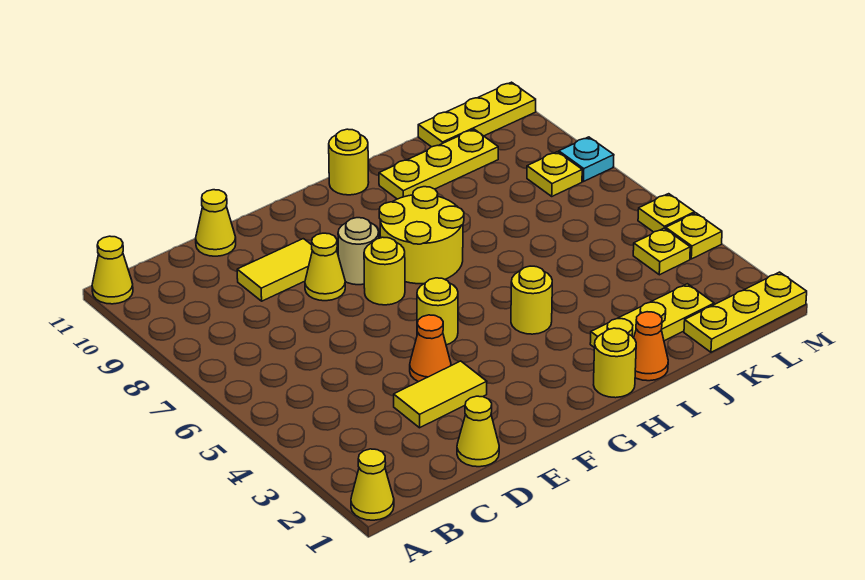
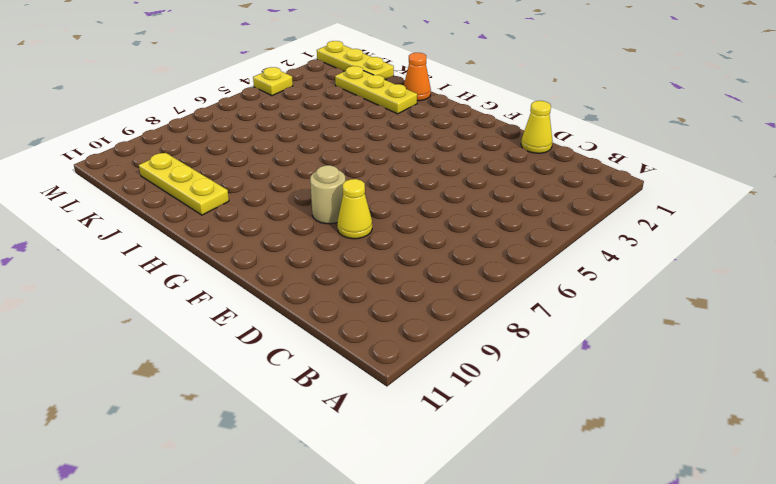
none -> yellow 1x1 cone [351,449,394,520]
none -> yellow 1x1 cone [92,236,133,304]
none -> yellow 1x2 tile [394,361,487,428]

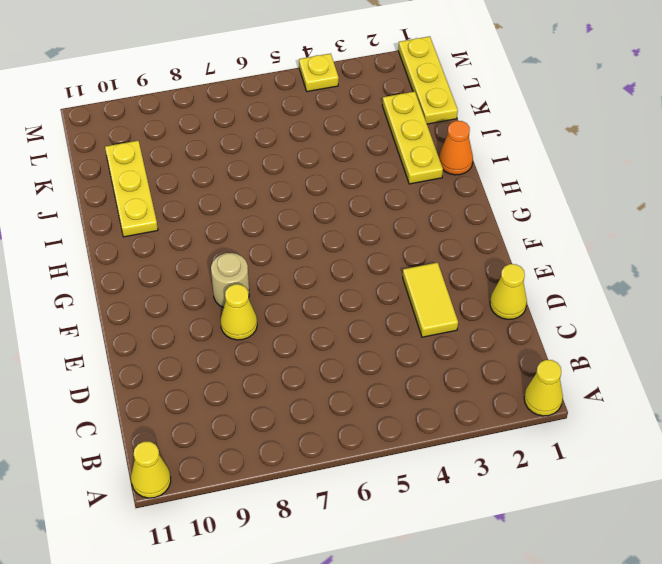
none -> yellow 1x2 tile [237,239,312,301]
none -> yellow 1x1 cone [196,190,236,256]
none -> orange 1x1 cone [410,315,451,382]

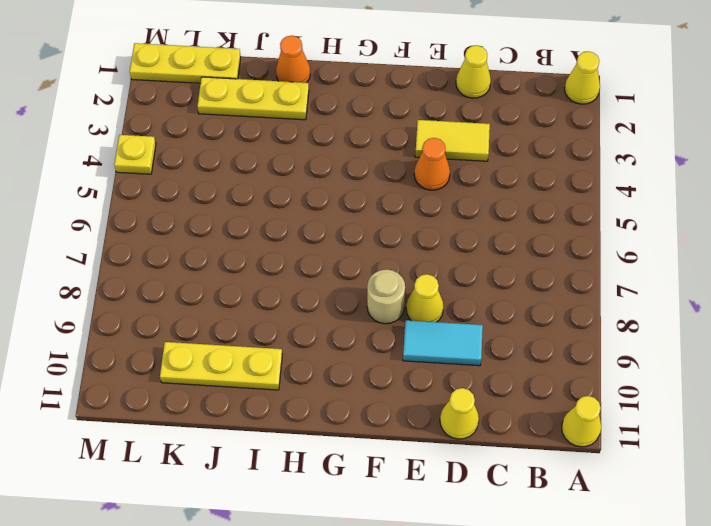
cyan 1x2 tile [403,320,483,366] -> yellow 1x2 tile [237,239,312,301]
none -> yellow 1x1 round brick [417,278,458,345]
none -> yellow 1x1 round brick [364,237,405,305]
none -> yellow 2x2 round brick [379,187,464,284]

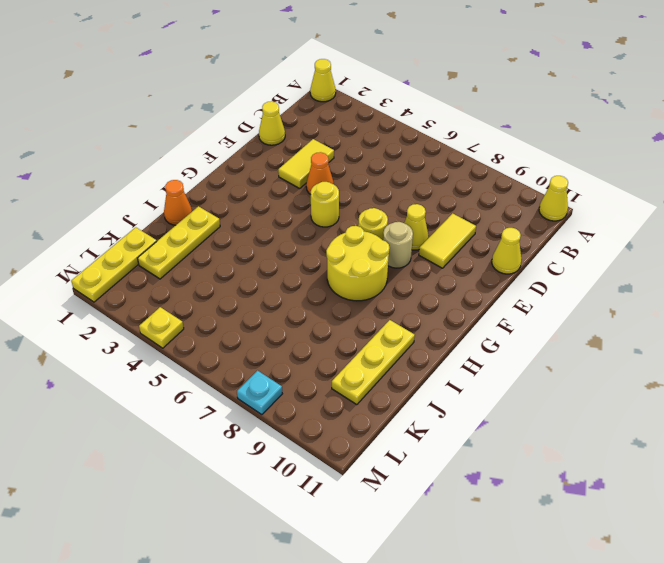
none -> yellow 1x1 round brick [594,328,636,398]
none -> yellow 1x1 round brick [511,266,552,334]
none -> yellow 1x1 round brick [329,129,369,195]

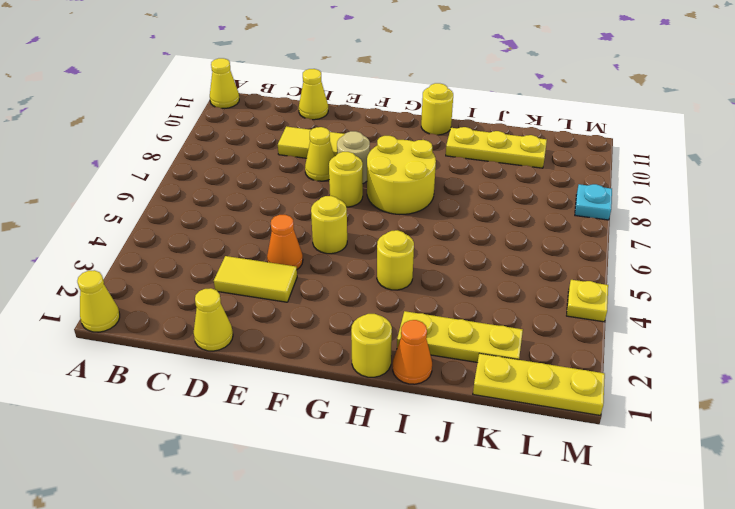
none -> yellow 1x3 plate [418,82,536,147]
none -> yellow 1x1 plate [633,228,690,275]
none -> yellow 1x1 plate [527,152,582,196]

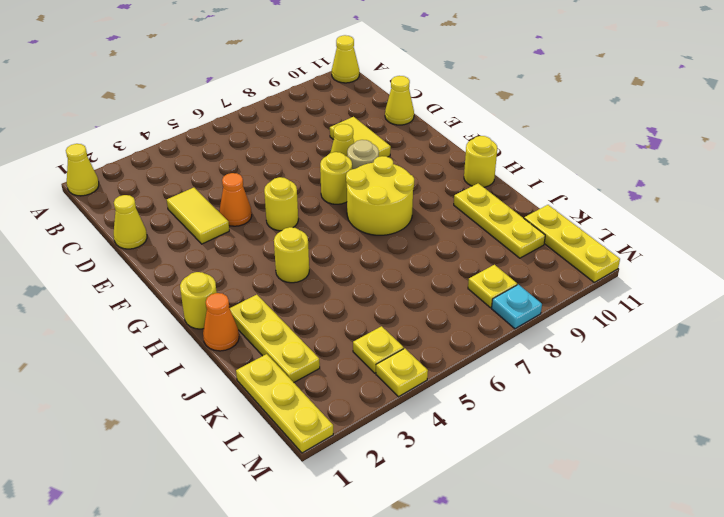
none -> yellow 1x1 plate [638,194,695,232]

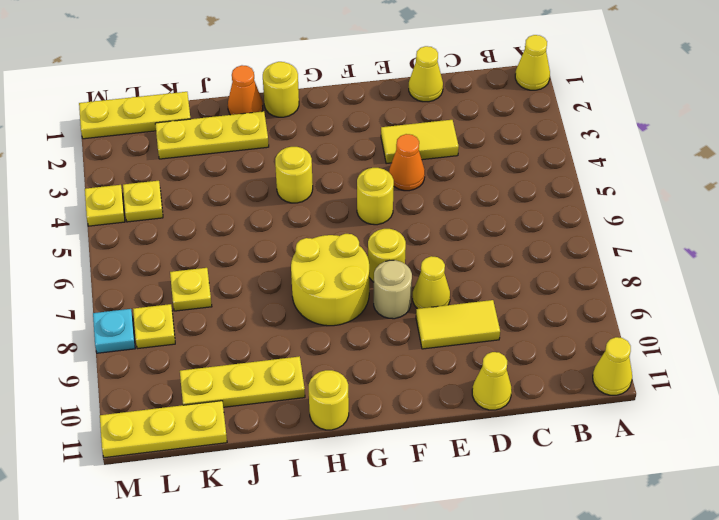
yellow 1x1 plate [170,268,212,311] -> yellow 1x1 plate moved to [638,194,695,232]

